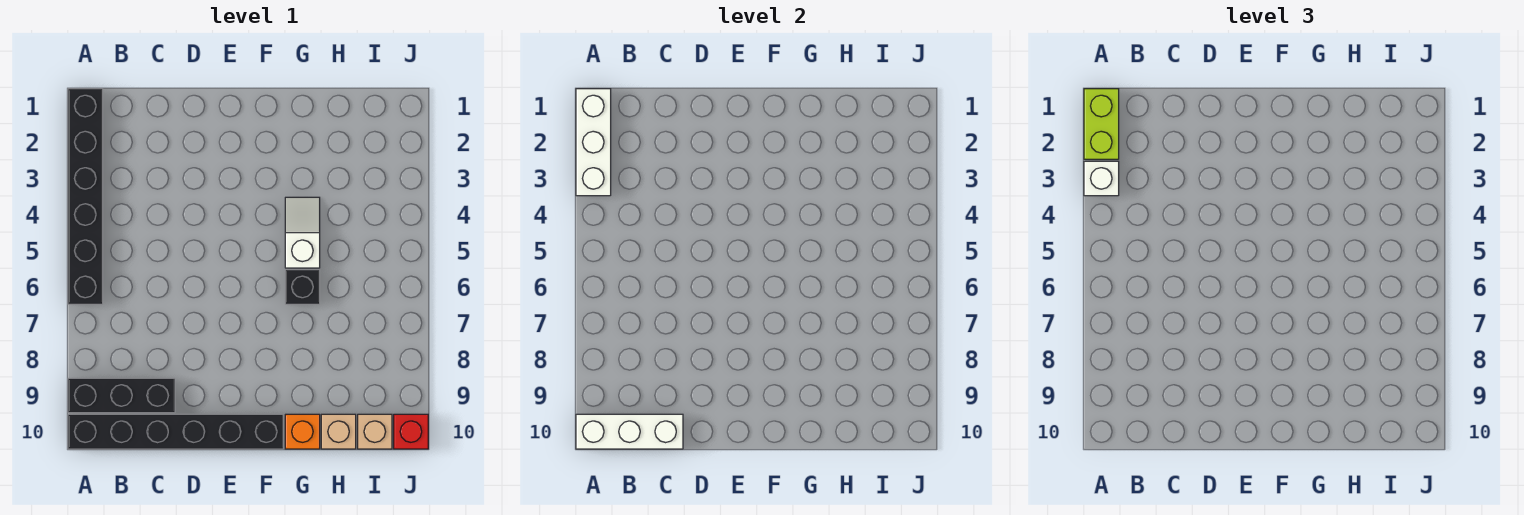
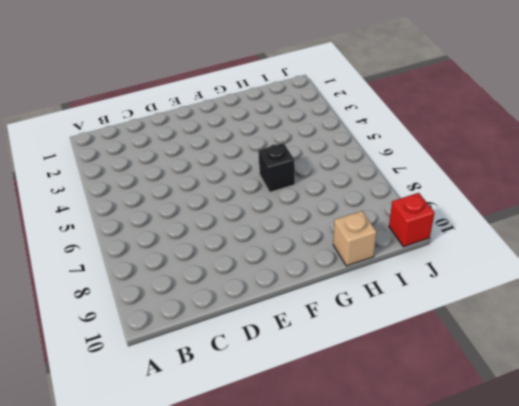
none -> black 1x6 brick [68,89,103,304]
none -> black 1x3 brick [68,378,175,413]
none -> black 1x6 brick [68,414,283,449]

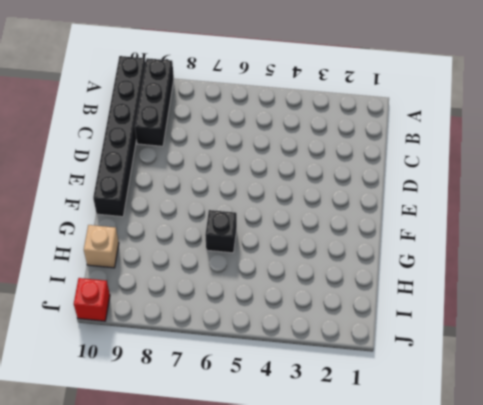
none -> black 1x6 brick [68,89,103,304]
none -> white 1x2 slope [285,197,320,268]
none -> orange 1x1 brick [285,414,320,449]

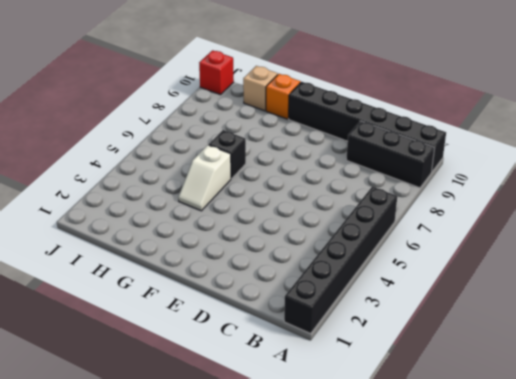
none -> tan 1x1 brick [358,414,392,449]
none -> white 1x3 brick [576,89,611,196]
none -> white 1x3 brick [576,414,683,449]

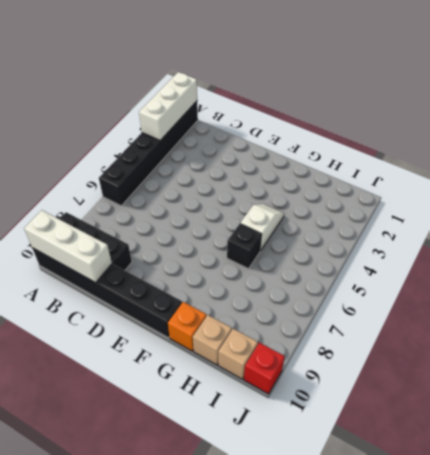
none -> lime 1x2 brick [1084,89,1119,159]
none -> white 1x1 brick [1084,161,1119,196]

